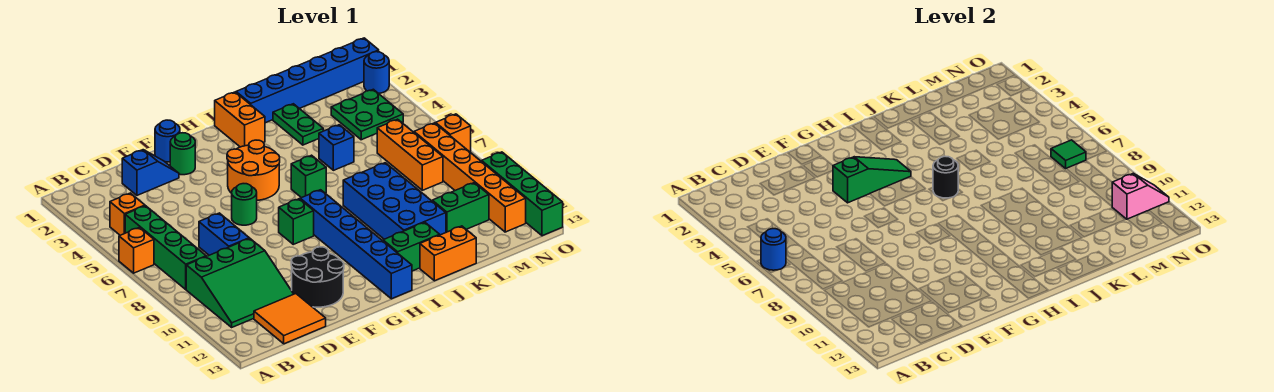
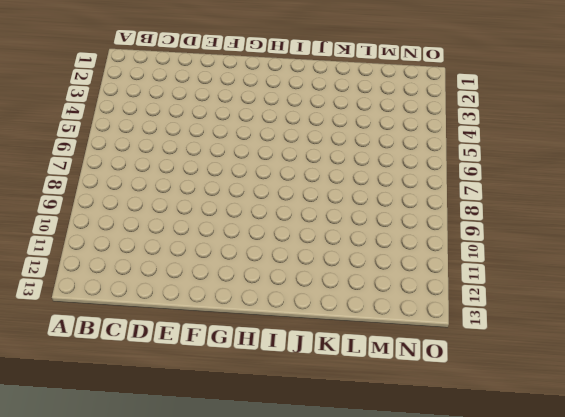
none -> orange 1x1 brick [119,228,154,273]
none -> orange 1x1 brick [110,193,145,235]
none -> green 1x4 brick [125,206,206,289]
none -> green 3x3 slope [186,238,293,327]

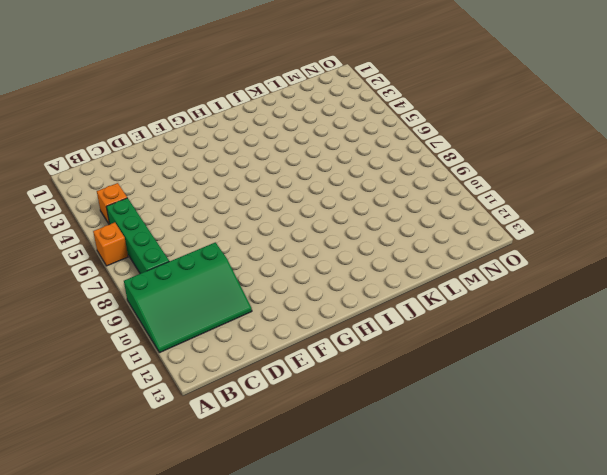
green 3x4 slope [124,242,252,353] -> green 3x3 slope [186,238,293,327]
none -> orange 2x2 tile [254,294,326,344]
none -> blue 1x2 slope [122,150,179,195]
none -> blue 1x2 brick [199,213,249,255]
none -> black 2x2 round brick [291,247,344,307]

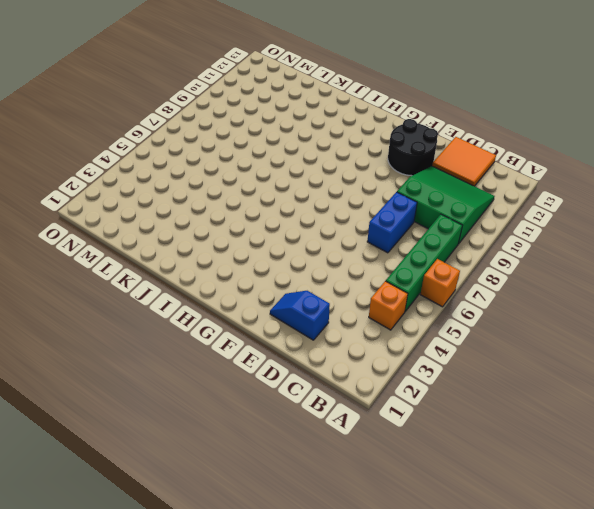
none -> blue 1x1 round brick [155,120,180,162]
none -> green 1x1 round brick [170,133,195,175]
none -> green 1x1 round brick [232,184,257,225]
none -> orange 2x2 round brick [227,140,280,200]

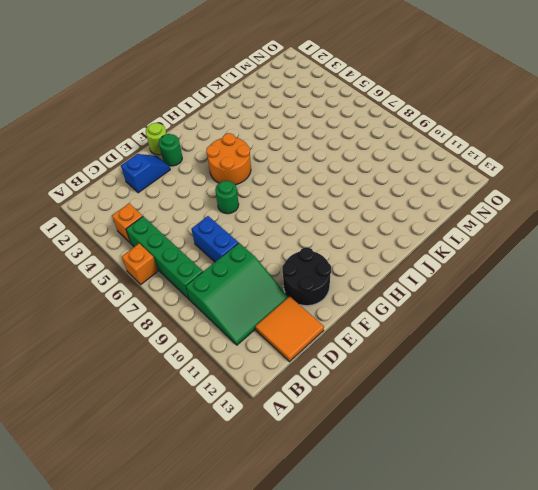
lime 1x1 round brick [146,123,166,155] -> blue 1x1 round brick [155,120,180,162]
none -> green 1x1 brick [279,199,314,244]
none -> blue 1x6 brick [300,190,412,299]
none -> orange 1x2 brick [215,92,265,147]
none -> green 1x1 brick [291,155,326,198]

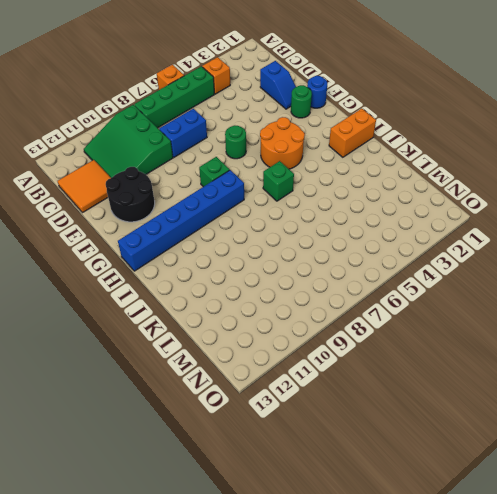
none -> green 1x2 brick [383,223,439,271]
none -> blue 1x6 brick [236,38,379,123]
none -> blue 2x4 brick [343,163,446,239]
none -> orange 1x2 brick [420,226,476,281]

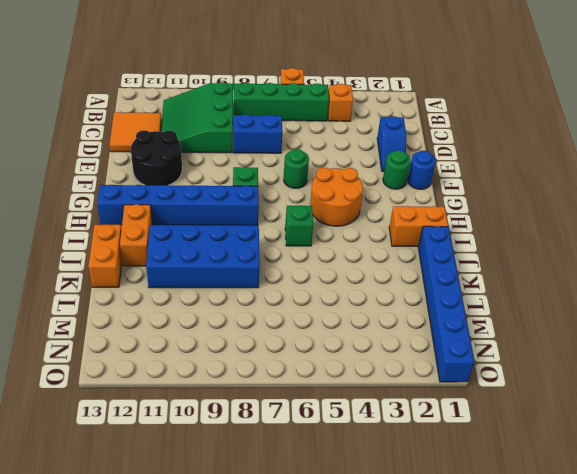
orange 1x2 brick [120,204,152,266] -> green 1x2 brick [383,223,439,271]
none -> green 1x2 plate [273,104,323,145]
none -> blue 1x1 brick [319,125,354,170]
none -> green 1x2 brick [432,183,489,232]
none -> green 2x2 plate [331,89,403,140]

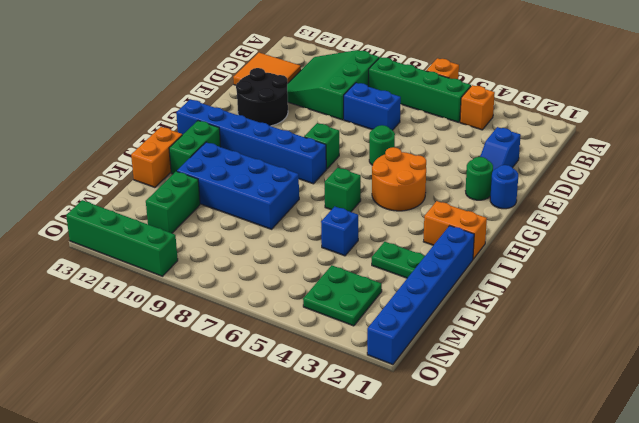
none -> orange 1x3 brick [377,119,443,190]
none -> orange 1x6 brick [414,123,526,232]
none -> blue 1x1 round brick [364,52,389,93]
none -> orange 1x1 brick [436,114,471,152]

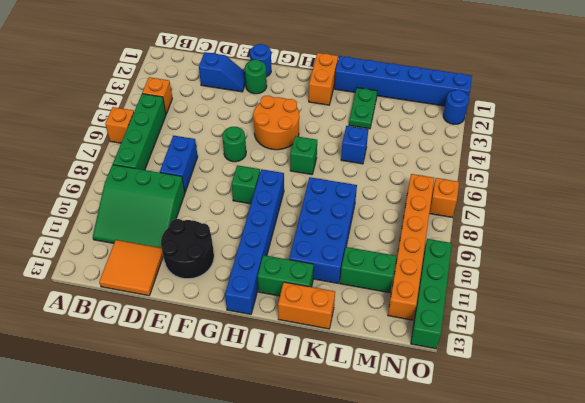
none -> green 2x2 plate [331,89,403,140]
none -> orange 1x3 brick [377,119,443,190]
none -> blue 1x1 round brick [761,229,786,270]
none -> green 1x3 slope [833,157,911,203]

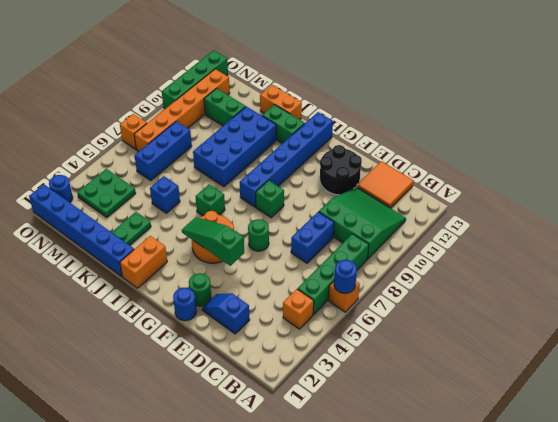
blue 1x3 brick [135,121,192,180] -> orange 1x3 brick [377,119,443,190]
none -> black 1x1 round brick [933,156,958,198]
none -> green 1x1 tile [1051,140,1086,168]
none -> pink 1x2 slope [1112,173,1169,219]

